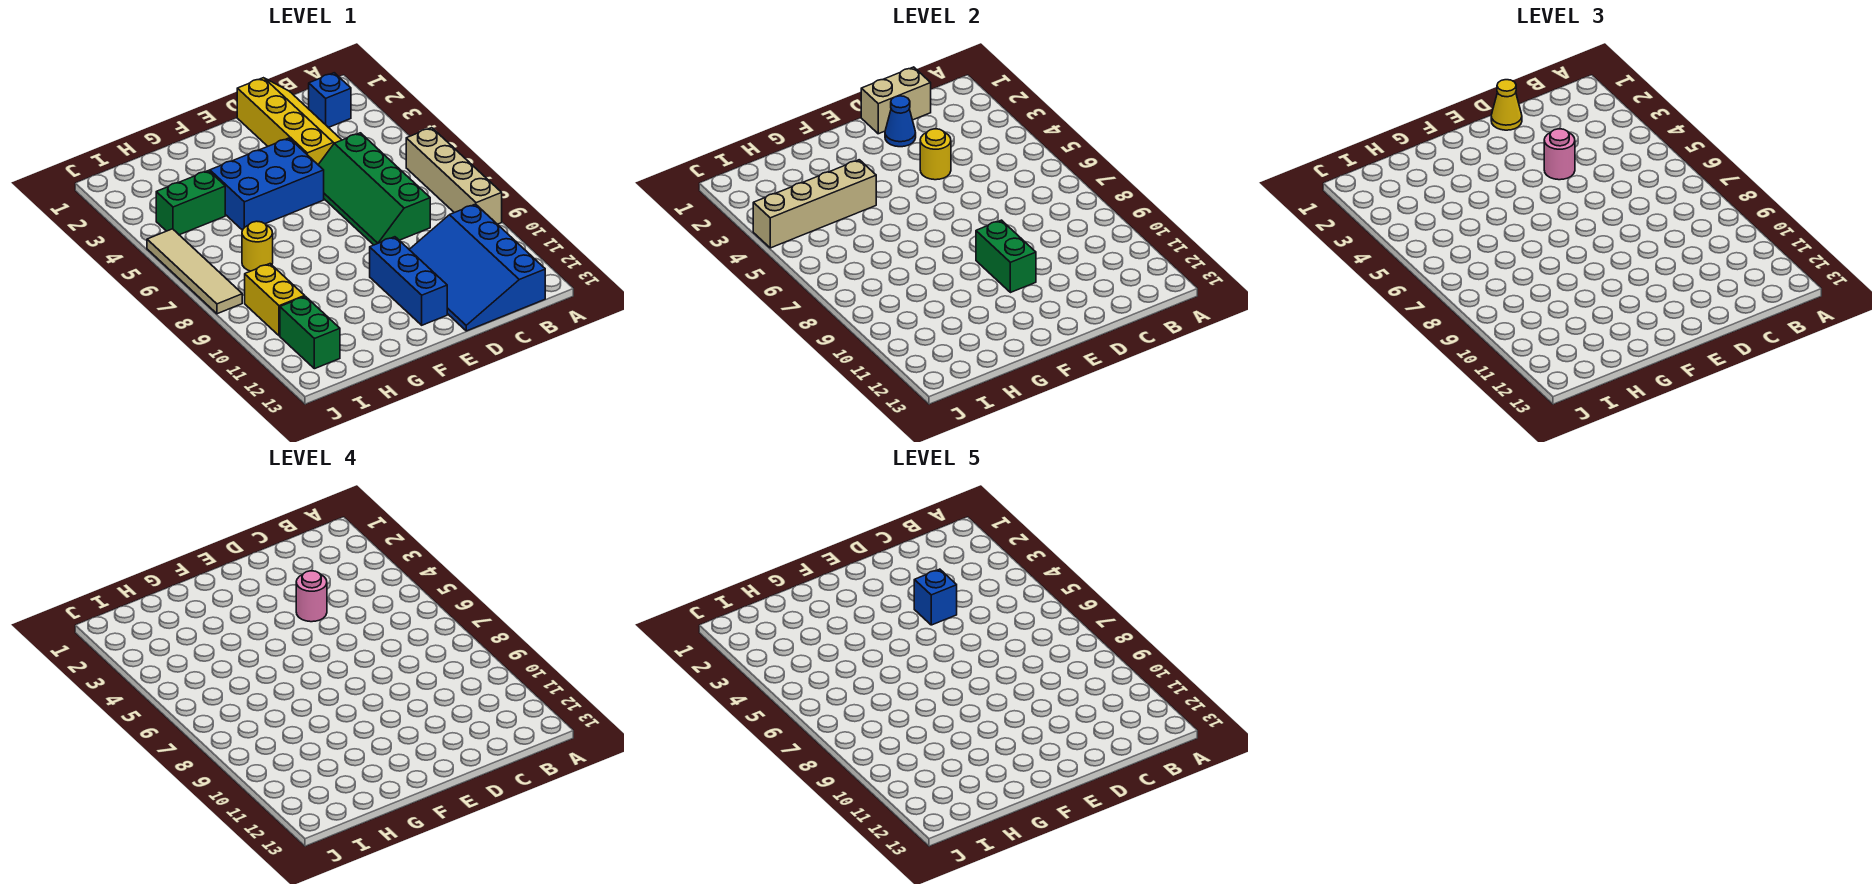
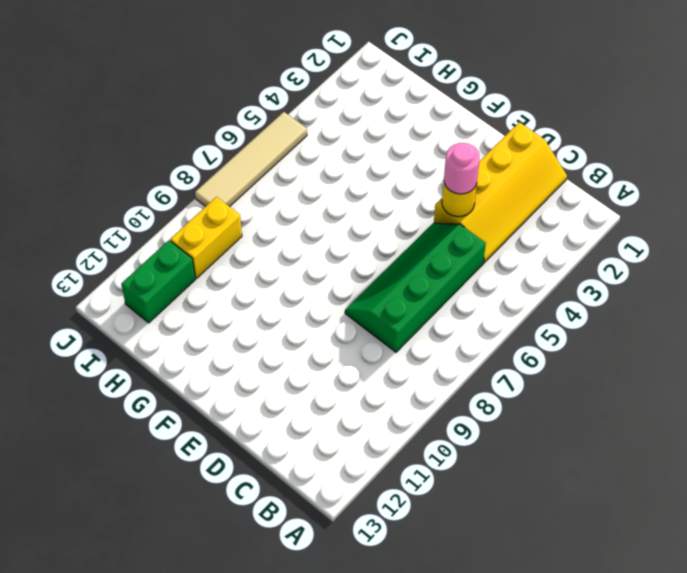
none -> tan 1x4 brick [406,128,502,224]
none -> blue 1x1 brick [309,73,351,128]
none -> blue 3x4 slope [409,204,545,331]

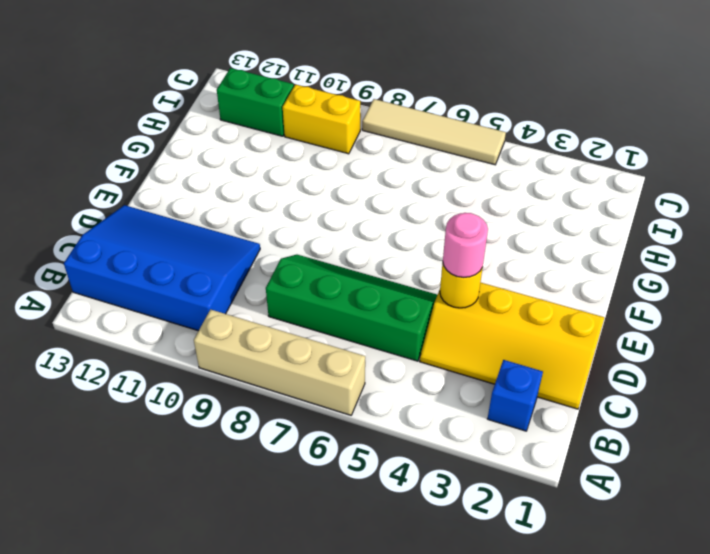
none -> blue 2x3 brick [210,138,324,230]
none -> blue 1x3 brick [370,237,447,325]
none -> green 1x2 brick [156,171,225,235]

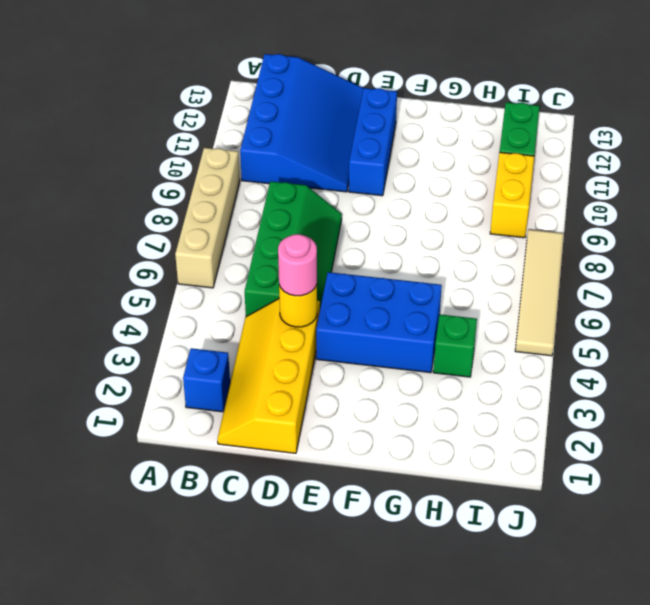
green 1x1 brick [433,314,477,377] -> green 1x2 brick [156,171,225,235]
none -> yellow 1x1 round brick [242,221,273,271]
none -> tan 1x2 brick [861,67,931,134]
none -> blue 1x1 cone [885,96,916,147]

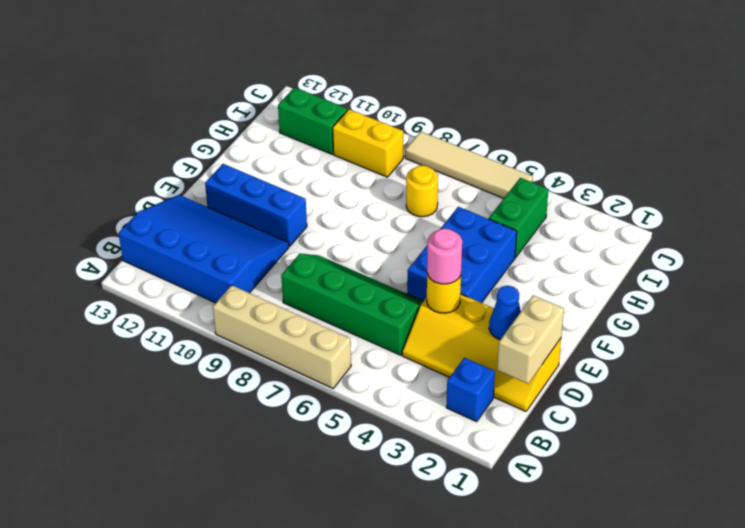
none -> green 1x2 brick [976,220,1036,293]
none -> tan 1x4 brick [753,160,876,248]
none -> yellow 1x1 cone [1491,80,1522,130]

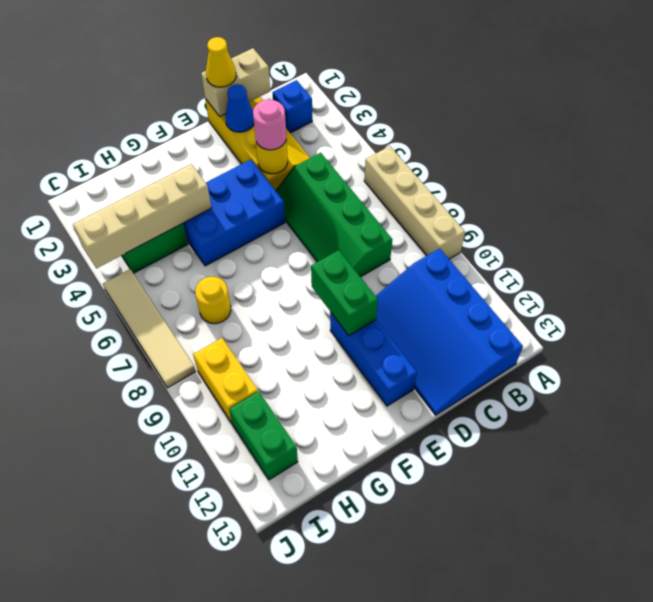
none -> pink 1x1 round brick [296,571,327,622]
none -> blue 1x1 brick [914,569,957,625]

